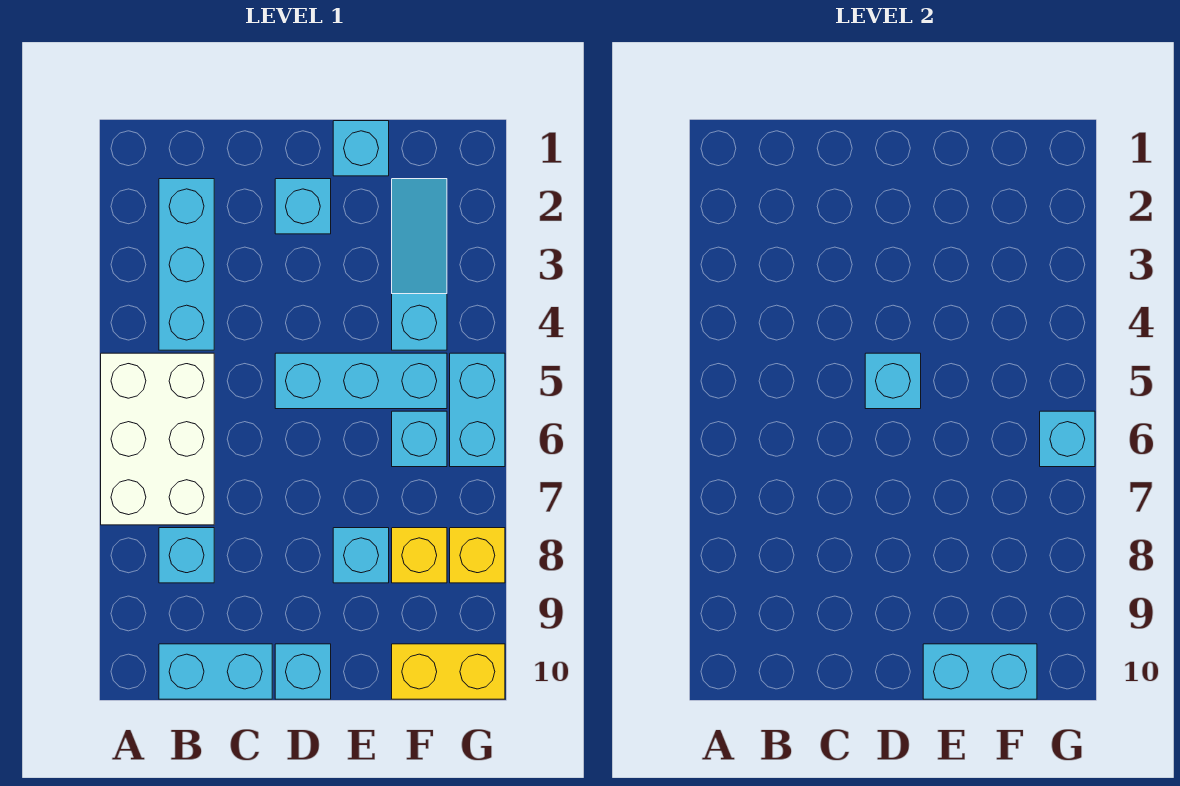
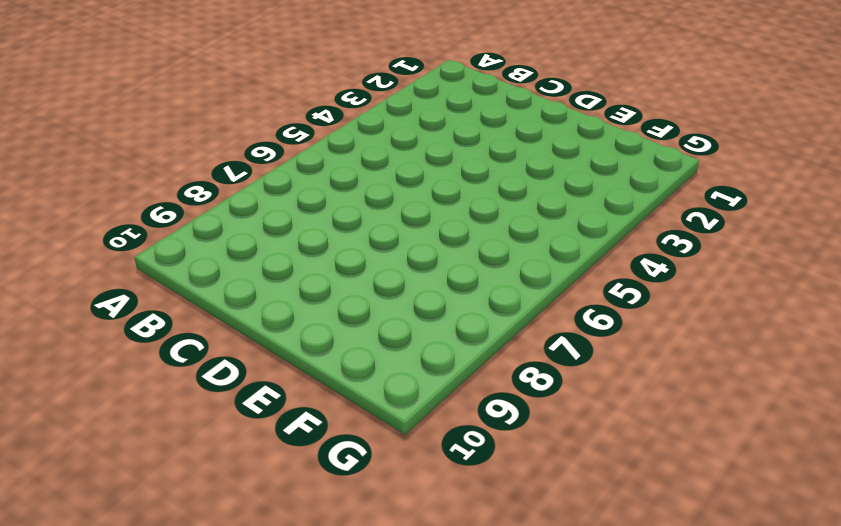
none -> white 2x3 brick [101,353,214,525]
none -> cyan 1x3 brick [159,179,214,350]
none -> cyan 1x1 brick [159,528,214,583]

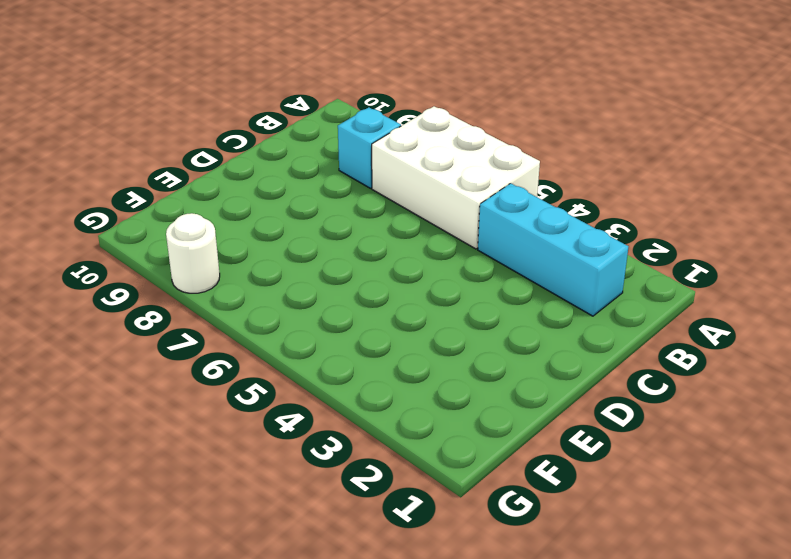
white 1x1 round brick [166,213,220,293] -> yellow 1x1 brick [450,528,505,583]
none -> cyan 1x2 brick [159,644,272,699]
none -> cyan 1x1 brick [275,179,331,234]
none -> cyan 1x3 brick [275,353,447,409]

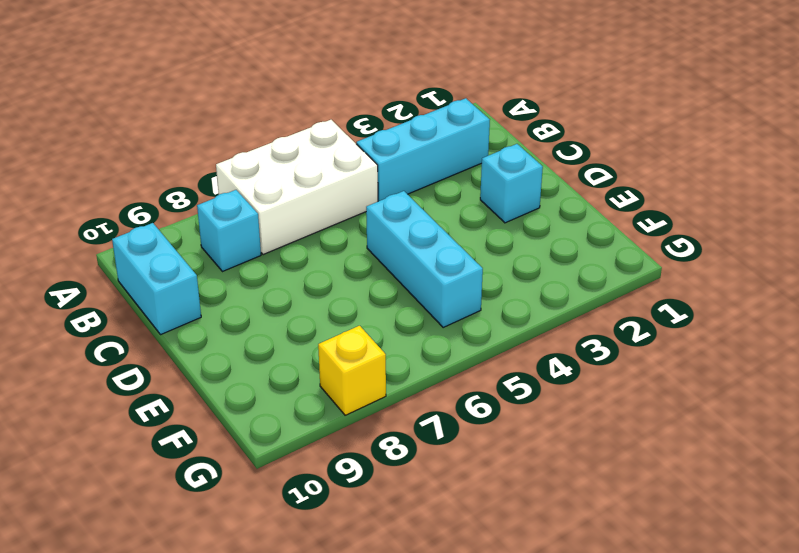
none -> cyan 1x1 brick [275,644,331,699]
none -> cyan 1x1 brick [333,121,389,176]
none -> cyan 1x1 brick [333,528,389,583]

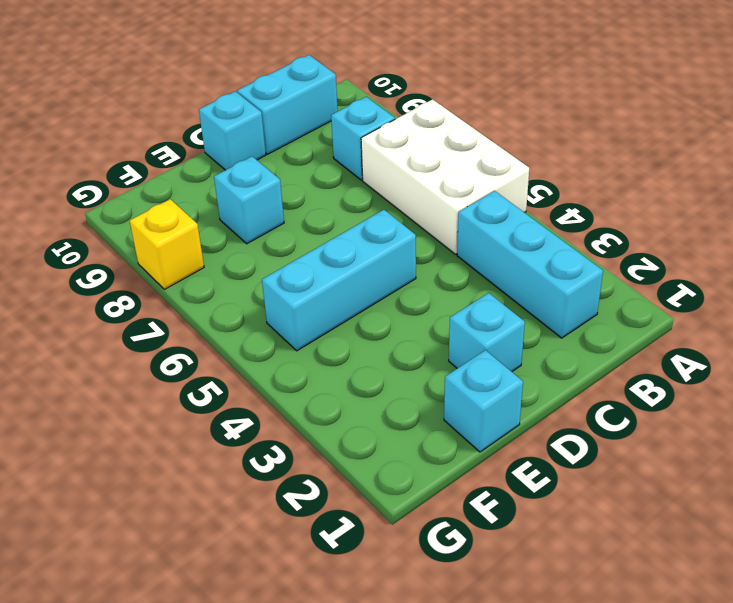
none -> cyan 1x3 slope [392,179,447,350]
none -> cyan 1x1 brick [392,411,447,467]
none -> yellow 1x1 brick [392,528,447,583]

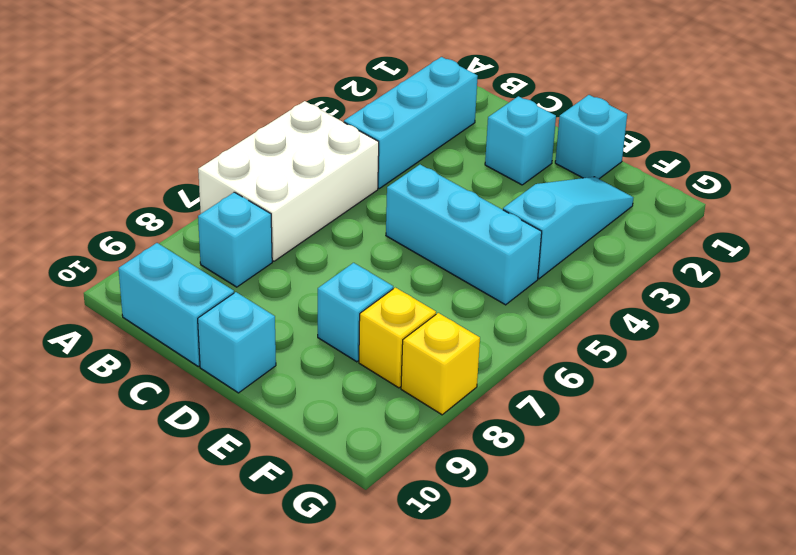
none -> cyan 1x1 brick [392,411,447,467]
none -> yellow 1x2 brick [392,644,505,699]
none -> cyan 1x2 brick [450,353,505,467]

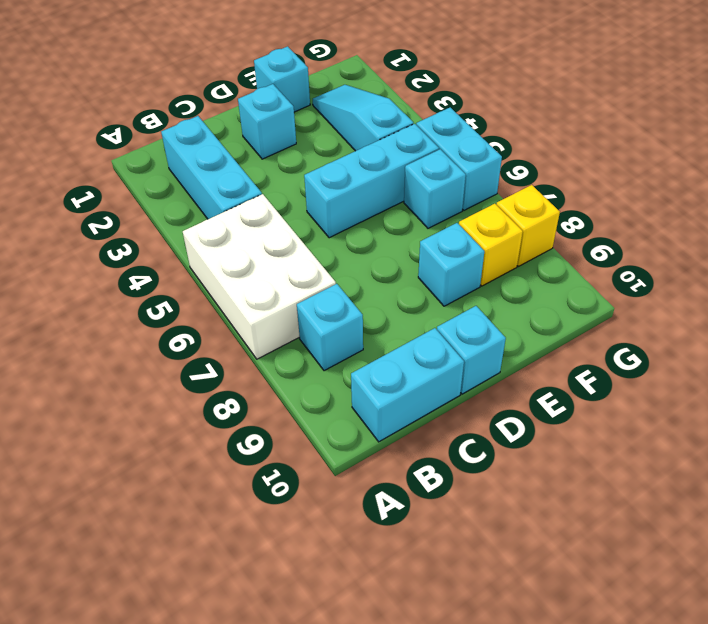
none -> yellow 1x2 brick [392,644,505,699]
none -> cyan 1x1 brick [865,353,921,409]
none -> cyan 1x2 brick [923,644,1037,699]

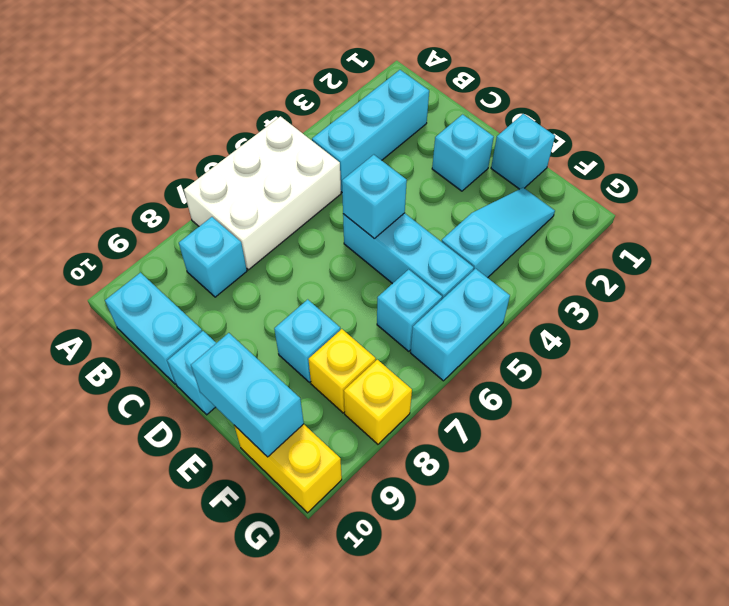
none -> cyan 1x1 brick [1040,411,1095,467]

